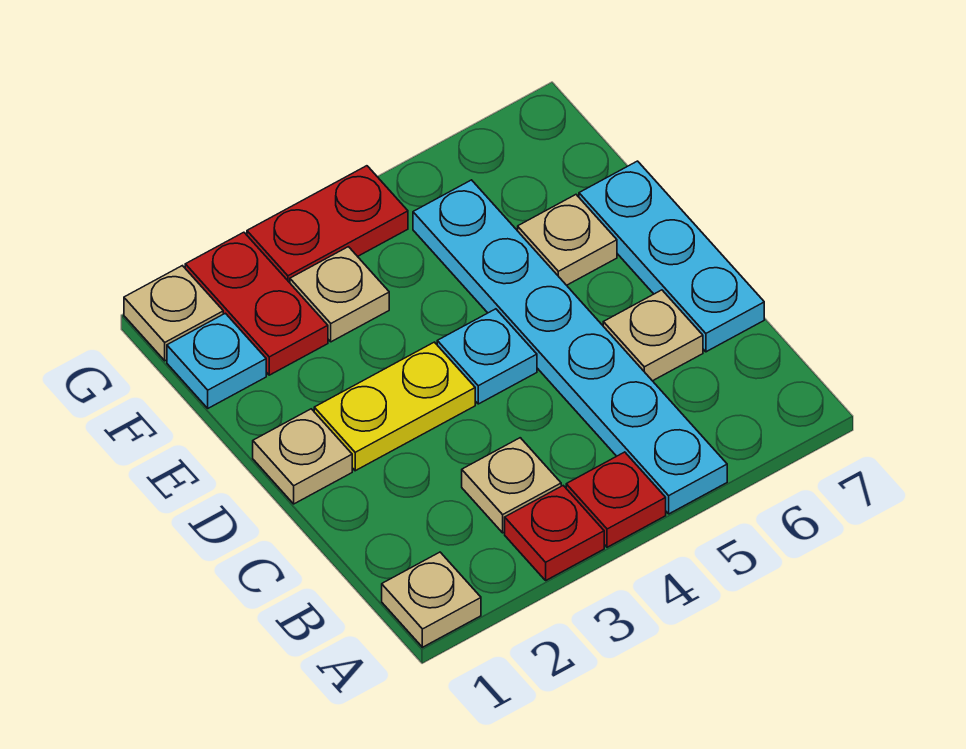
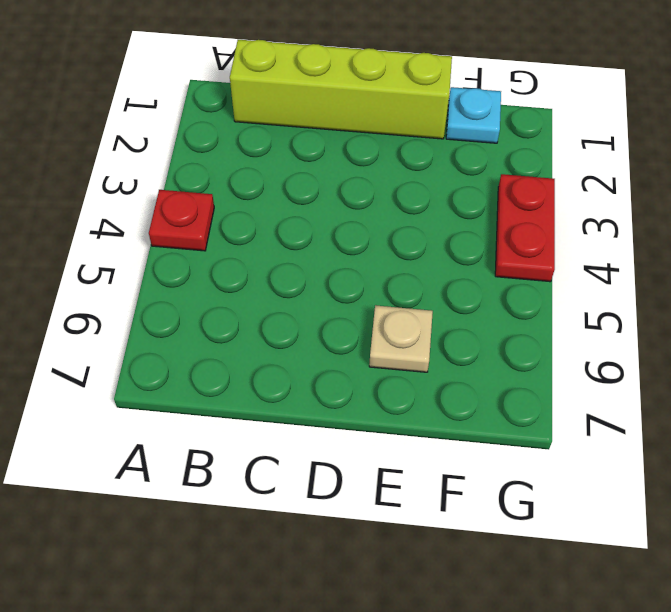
lime 1x4 brick [230,40,452,139] -> tan 1x1 plate [253,409,352,504]
none -> tan 1x1 plate [382,552,481,647]
none -> red 1x1 plate [505,486,604,580]
none -> cyan 1x6 plate [413,180,727,514]

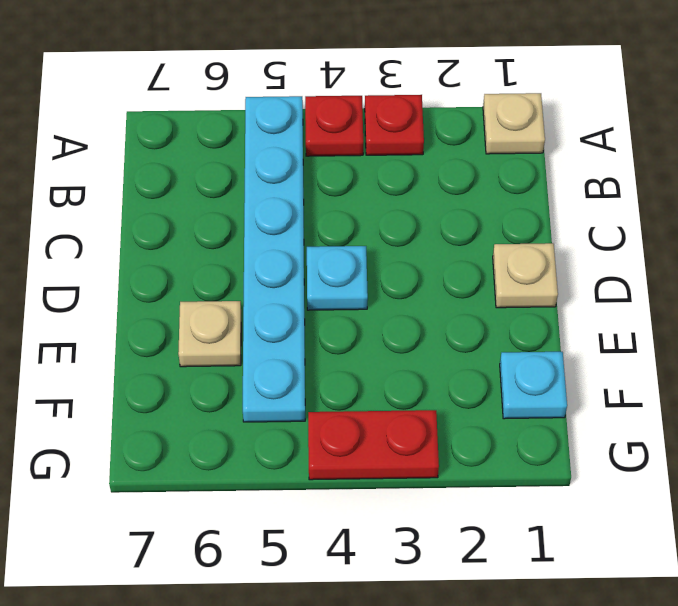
none -> tan 1x1 plate [462,438,561,533]
none -> tan 1x1 plate [603,290,703,381]
none -> cyan 1x3 plate [579,161,764,352]

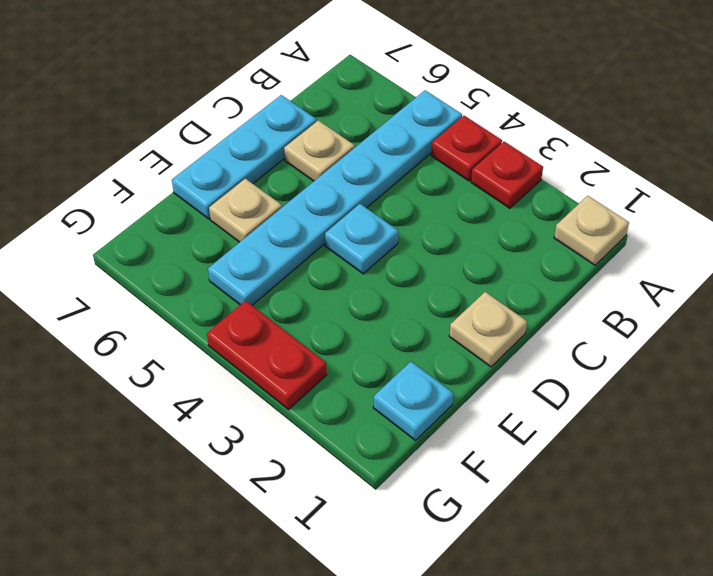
none -> tan 1x1 plate [462,438,561,533]
none -> yellow 1x2 plate [314,342,475,471]
none -> red 1x2 plate [185,232,328,375]

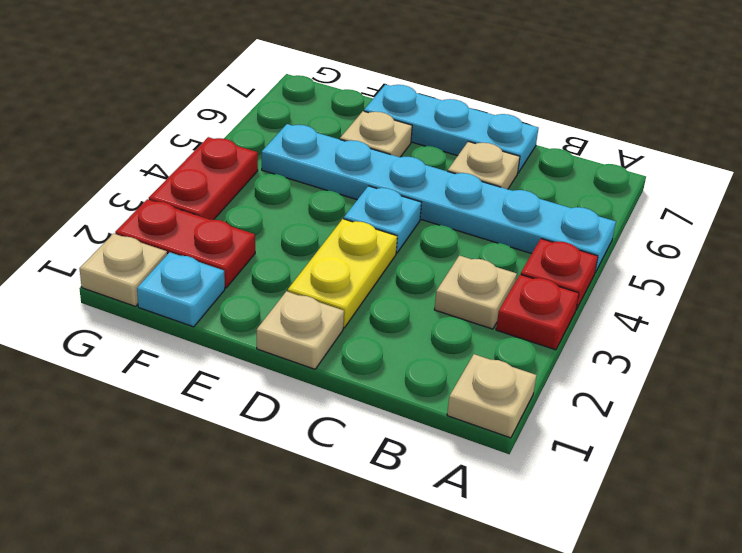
none -> tan 1x1 plate [290,247,389,342]

